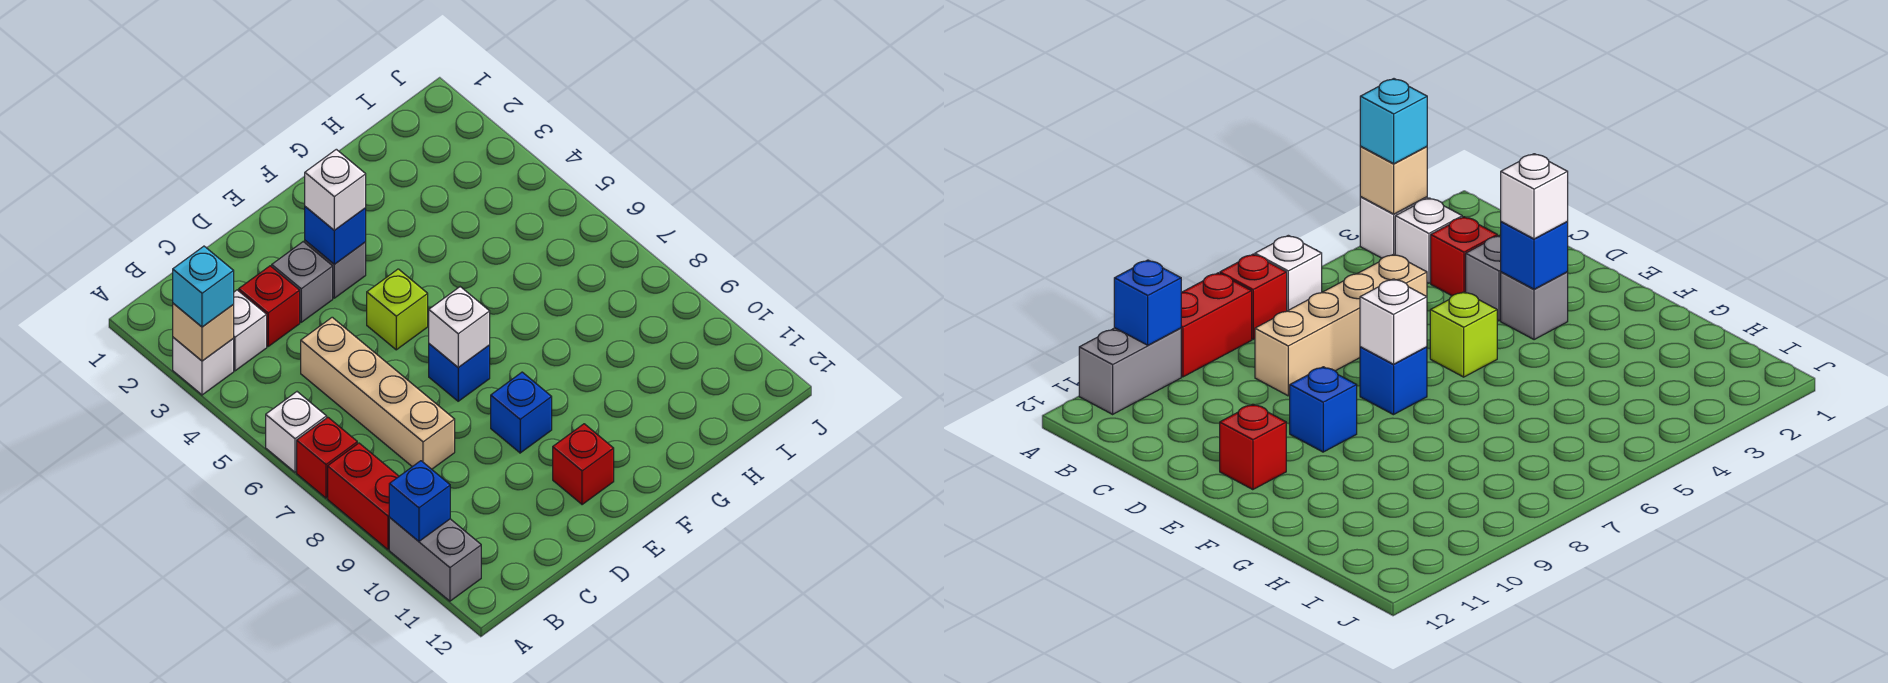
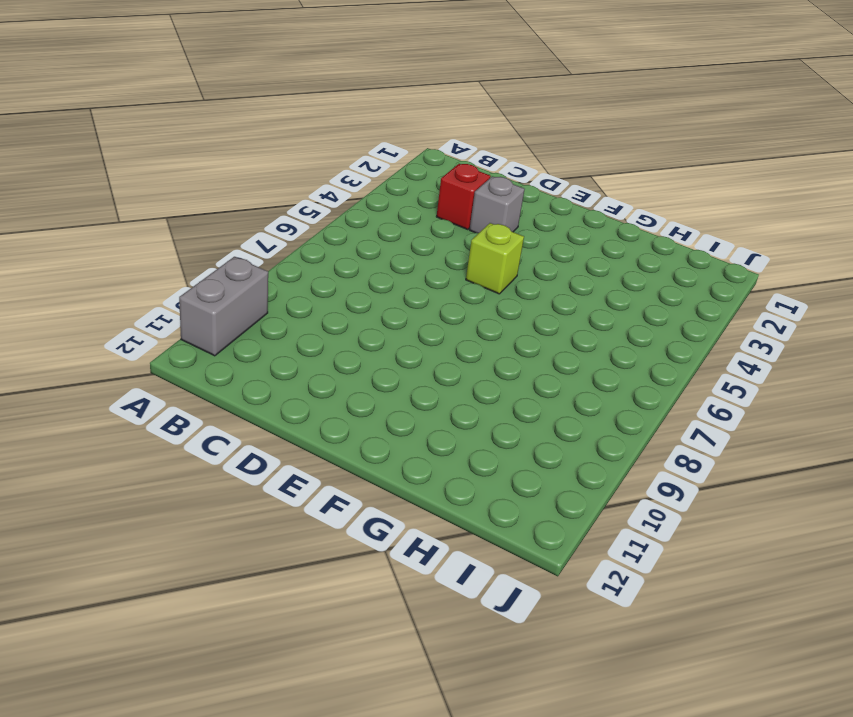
none -> white 1x1 brick [173,337,234,395]
none -> white 1x1 brick [266,392,327,472]
none -> red 1x1 brick [297,417,357,498]

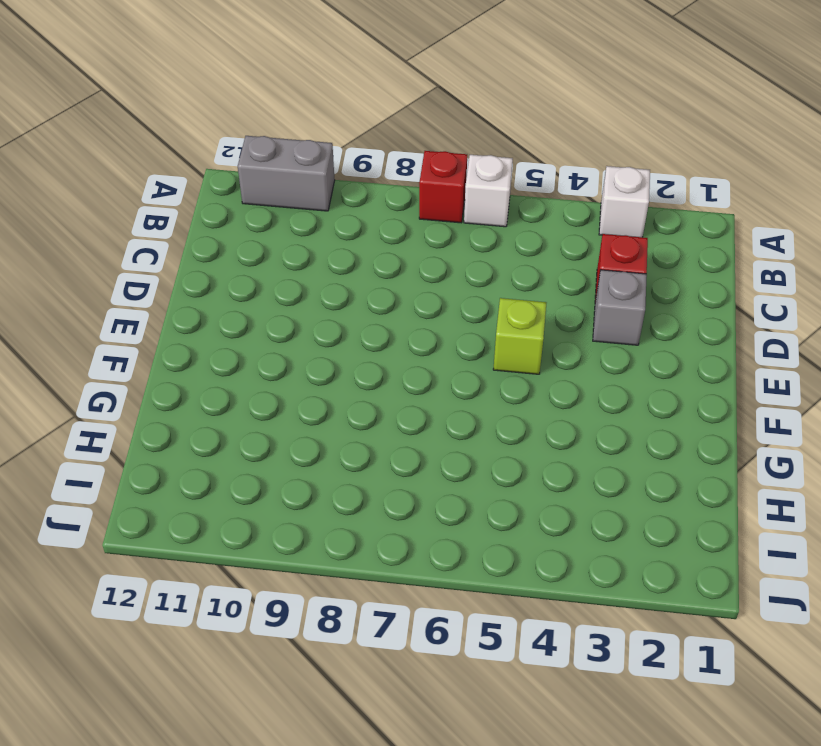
none -> red 1x2 brick [328,443,399,550]
none -> white 1x1 brick [233,290,267,371]
none -> tan 1x4 brick [301,317,455,469]

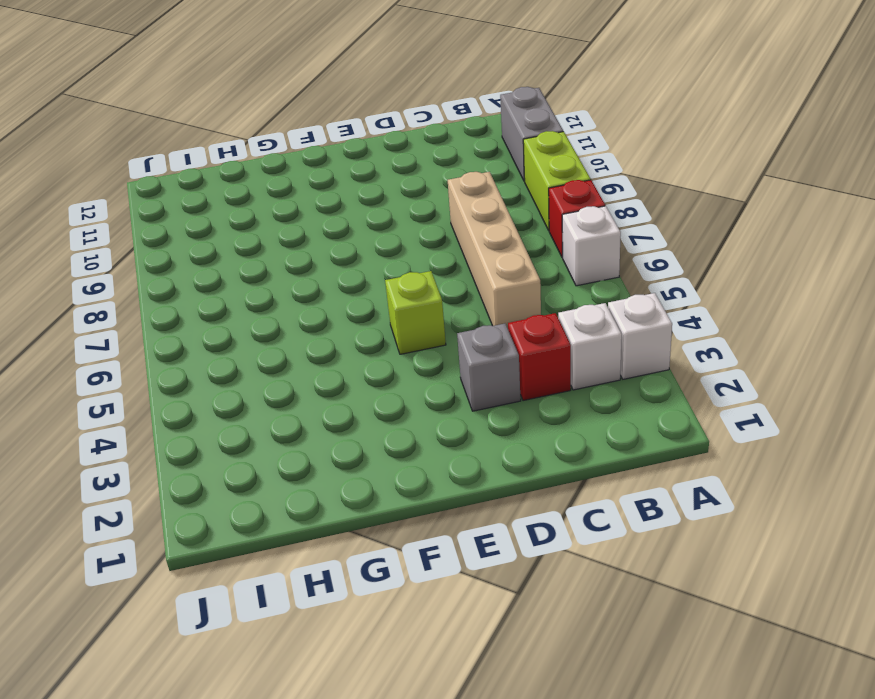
lime 1x2 brick [523,131,591,230] -> red 1x2 brick [328,443,399,550]
none -> grey 1x1 brick [305,241,366,298]
none -> blue 1x1 brick [429,344,490,401]
none -> blue 1x1 brick [491,372,552,453]

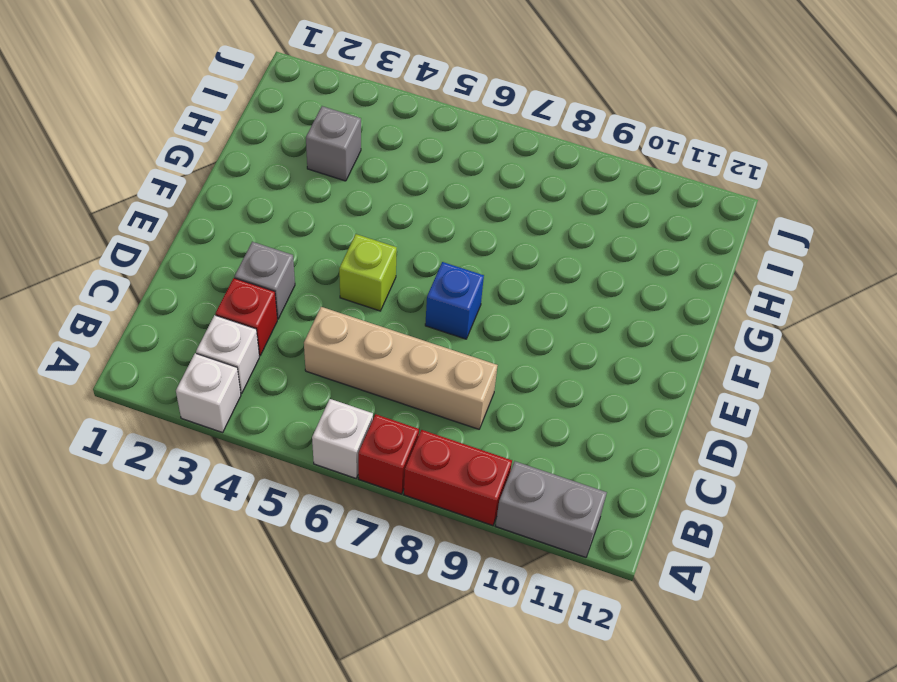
grey 1x1 brick [306,106,361,181] -> grey 1x1 brick moved to [305,241,366,298]
none -> blue 1x1 brick [491,372,552,453]
none -> red 1x1 brick [553,424,614,505]
none -> tan 1x1 brick [173,303,234,361]

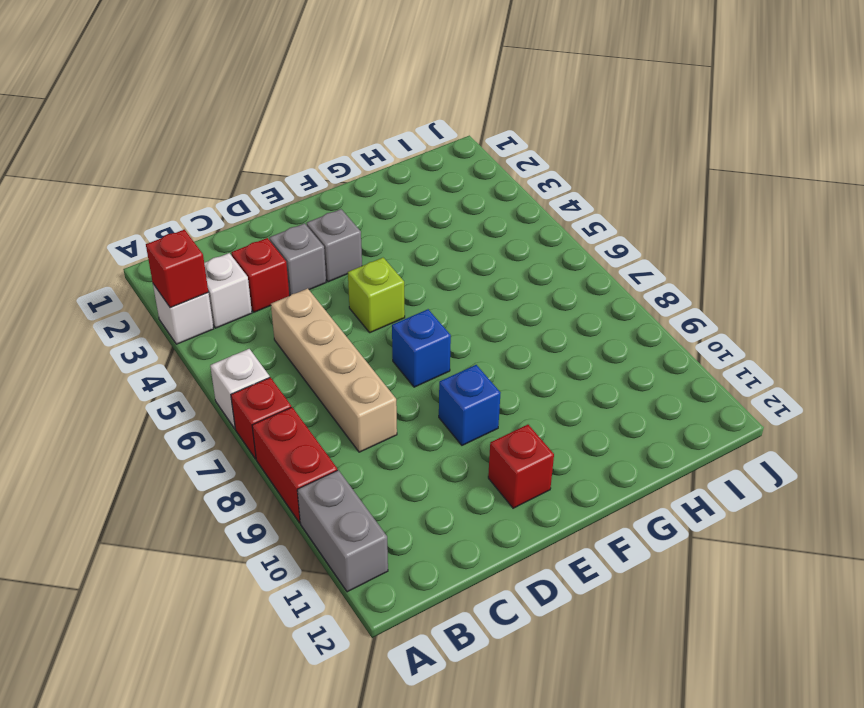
red 1x1 brick [146,230,208,308] -> tan 1x1 brick [173,303,234,361]
none -> blue 1x1 brick [389,461,450,541]
none -> blue 1x1 brick [305,207,366,264]
none -> white 1x1 brick [429,287,490,367]

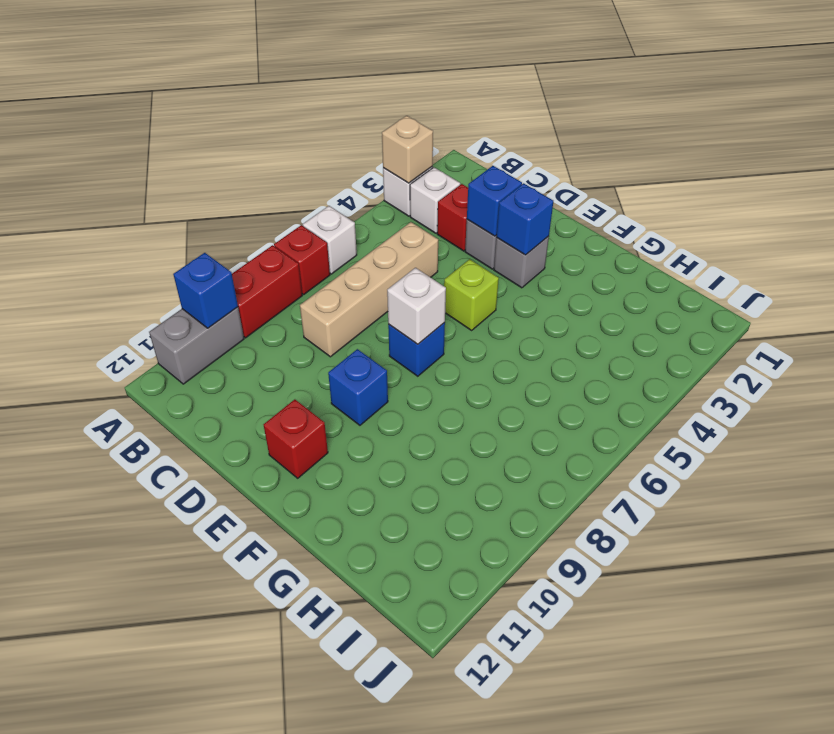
blue 1x1 brick [467,166,522,236] -> none
none -> cyan 1x1 brick [173,246,234,327]
none -> white 1x1 brick [305,149,366,230]

